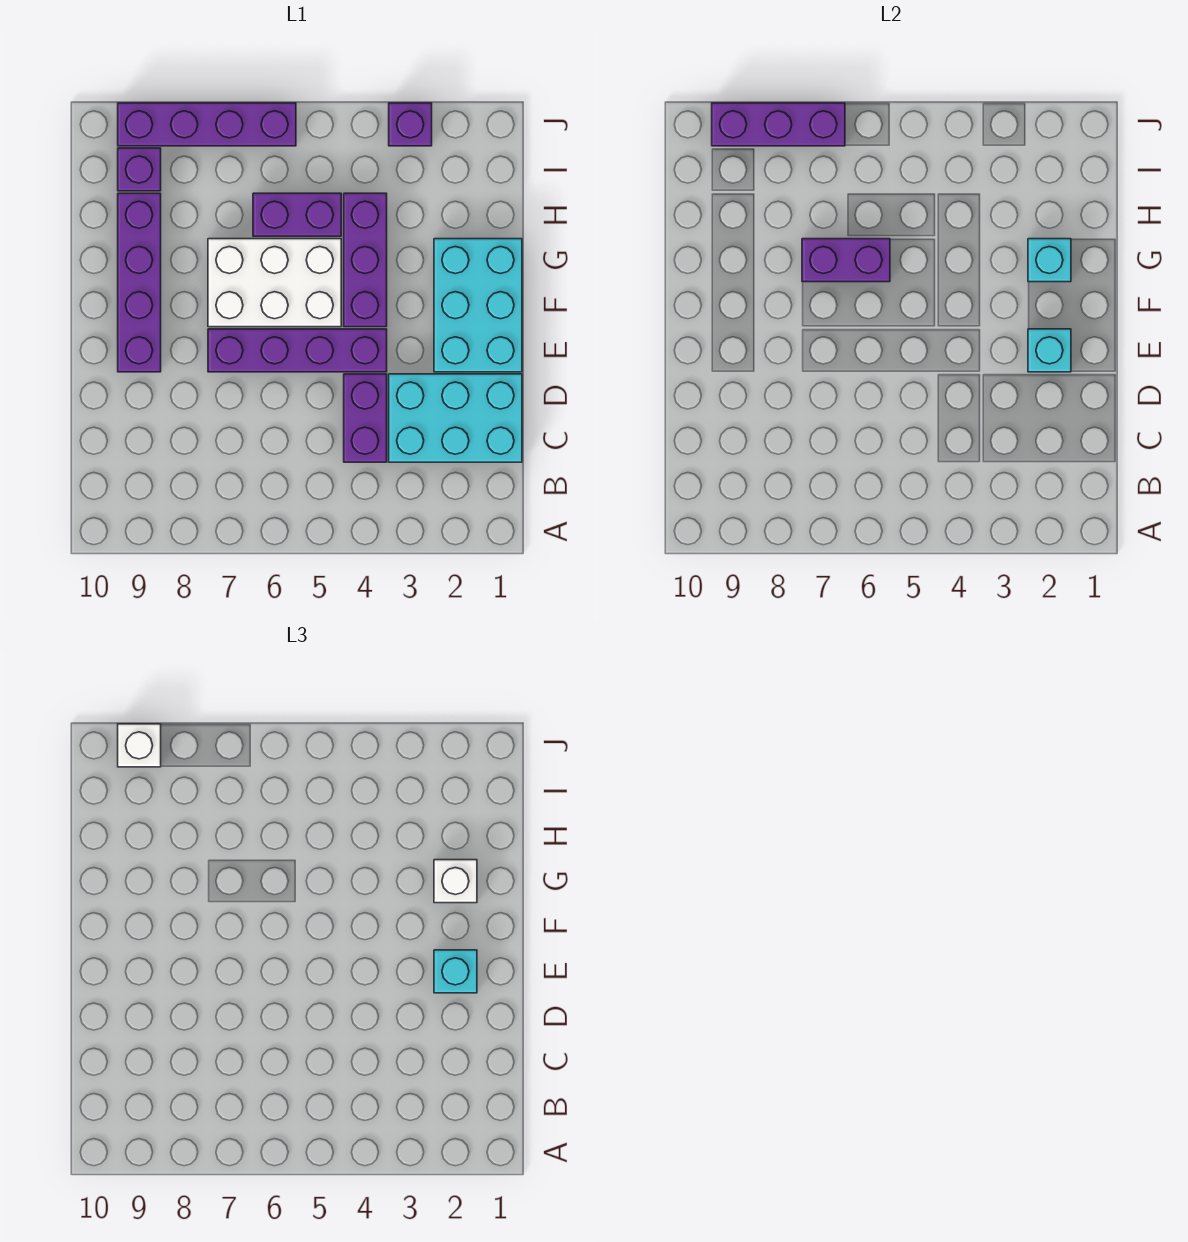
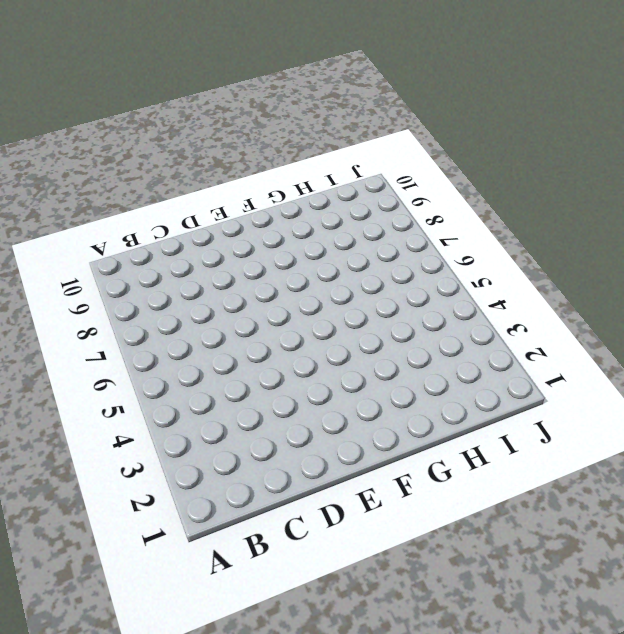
none -> cyan 2x3 brick [389,374,522,462]
none -> purple 1x2 brick [344,374,387,462]
none -> cyan 2x3 brick [434,239,522,372]

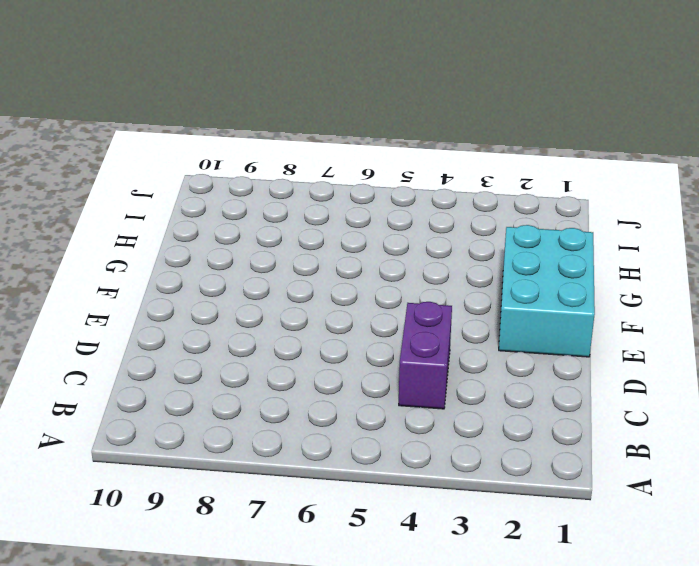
none -> cyan 2x3 brick [389,374,522,462]
none -> purple 1x4 brick [208,329,387,372]
none -> purple 1x4 brick [118,193,161,372]

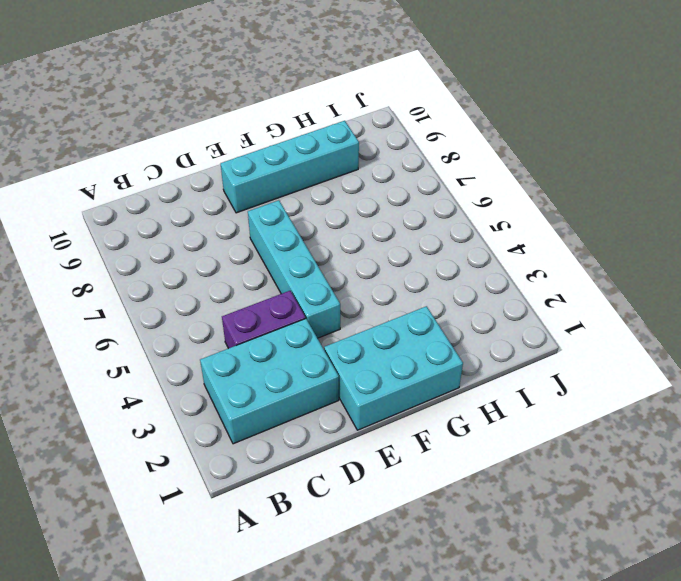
cyan 2x3 brick [200,319,339,444] -> cyan 2x3 brick turned to [389,374,522,462]
cyan 1x4 brick [248,200,340,338] -> purple 1x4 brick [208,329,387,372]
cyan 1x4 brick [221,121,359,213] -> purple 1x4 brick [118,193,161,372]
none -> purple 1x3 brick [344,193,387,327]
none -> white 2x3 brick [208,239,341,327]
none -> purple 1x2 brick [253,193,341,236]

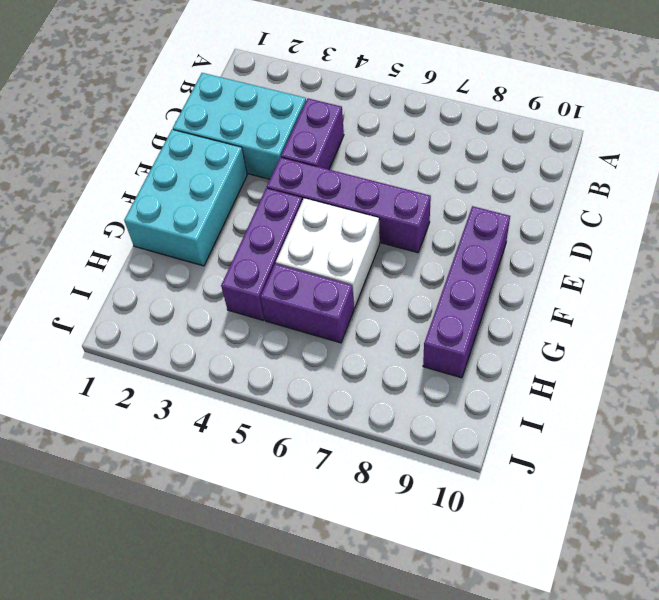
white 2x2 brick [276,198,380,308] -> white 2x3 brick [208,239,341,327]
none -> purple 1x1 brick [118,148,161,191]
none -> purple 1x1 brick [389,103,432,146]
none -> purple 1x4 brick [118,103,296,146]

